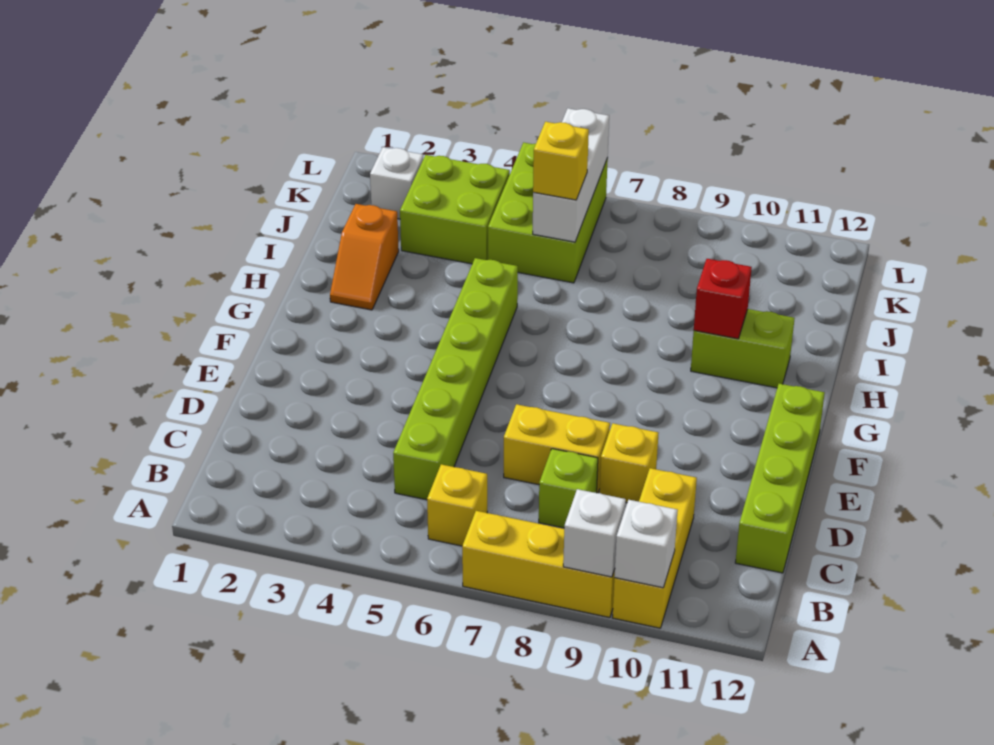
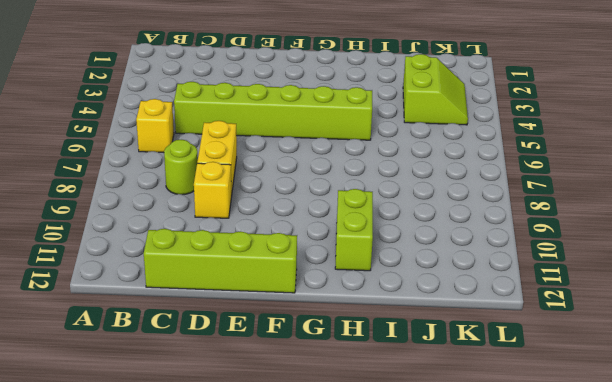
lime 1x1 round brick [164,140,198,195] -> lime 1x1 brick [539,449,598,528]
lime 2x2 slope [403,54,468,125] -> lime 2x2 brick [400,155,510,264]
none -> yellow 1x3 brick [462,511,615,618]
none -> yellow 1x3 brick [612,468,697,628]
none -> orange 1x2 slope [330,204,399,310]

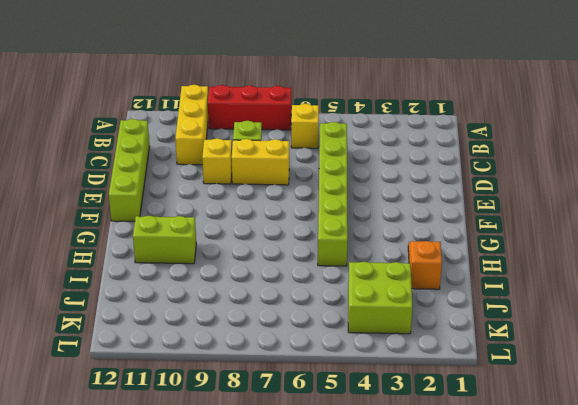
red 1x3 brick [208,85,291,130] -> yellow 1x3 brick [462,511,615,618]
none -> lime 2x3 brick [488,142,608,283]
none -> white 1x1 brick [370,147,423,219]
none -> white 1x1 brick [563,489,626,577]

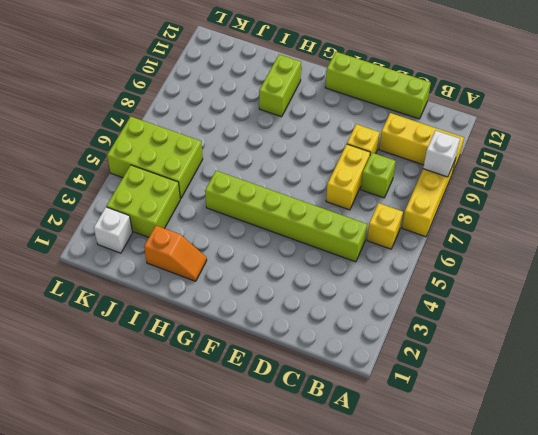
none -> white 1x1 brick [614,500,678,588]
none -> red 1x1 brick [694,259,752,339]
none -> white 1x3 brick [533,108,609,242]

